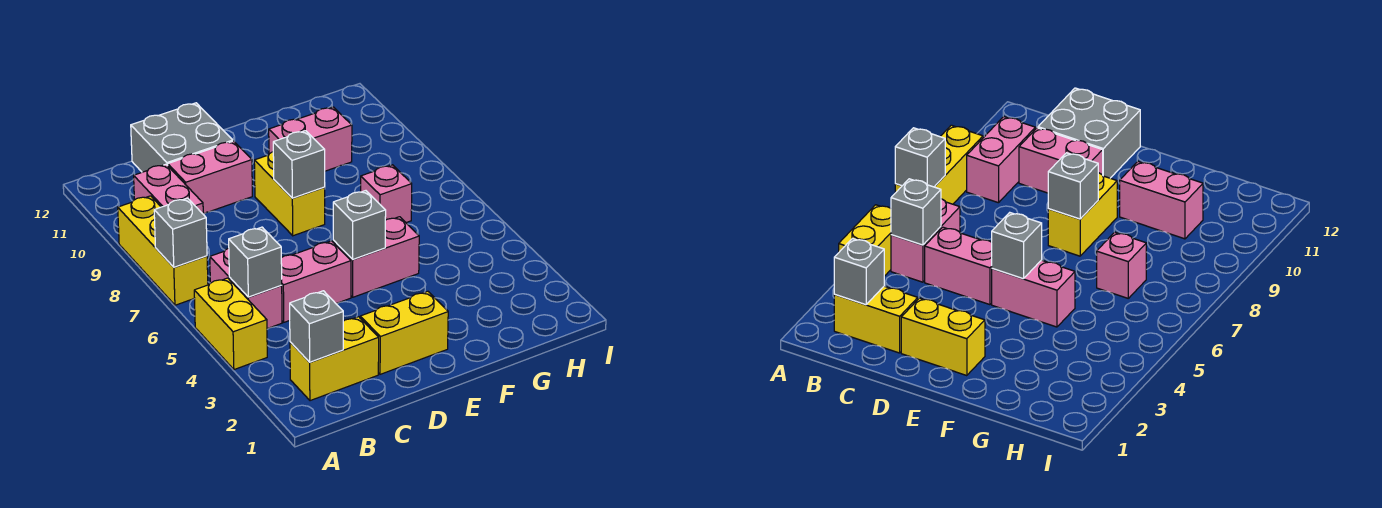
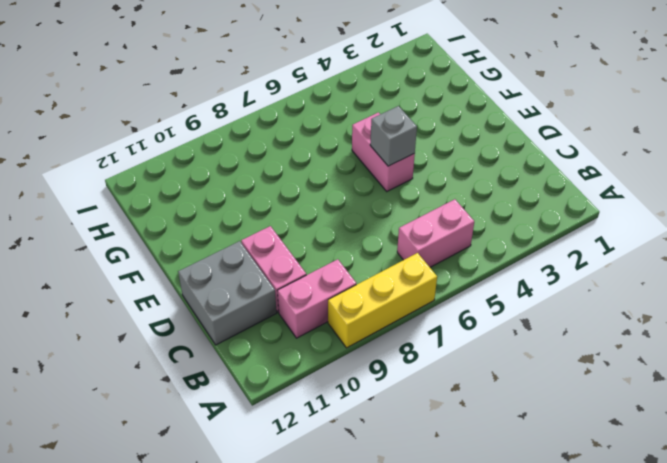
none -> yellow 1x2 brick [194,278,267,370]
none -> yellow 1x2 brick [290,317,379,401]
none -> pink 1x2 brick [281,241,351,322]

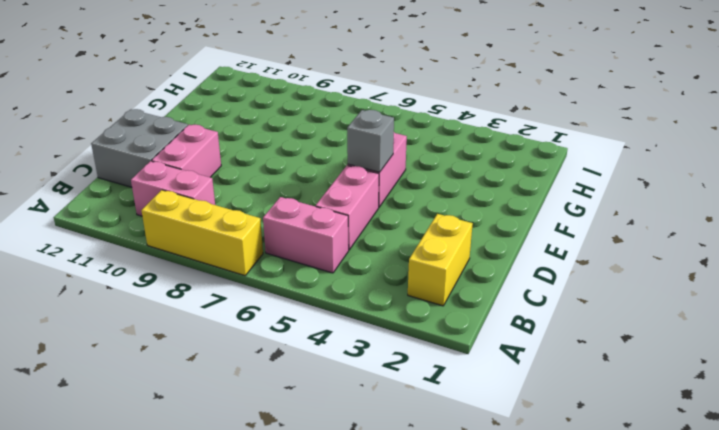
none -> yellow 1x2 brick [194,278,267,370]
none -> yellow 1x2 brick [360,291,448,374]
none -> yellow 1x2 brick [254,152,325,236]

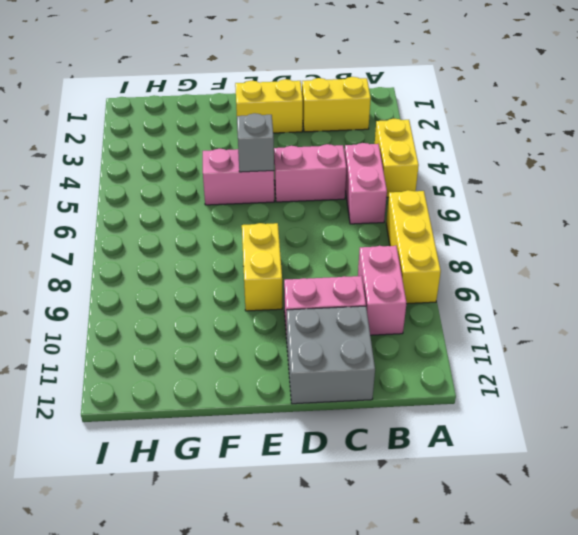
none -> pink 1x2 brick [269,107,352,171]
none -> pink 1x1 brick [361,165,412,223]
none -> grey 1x1 brick [154,198,207,267]

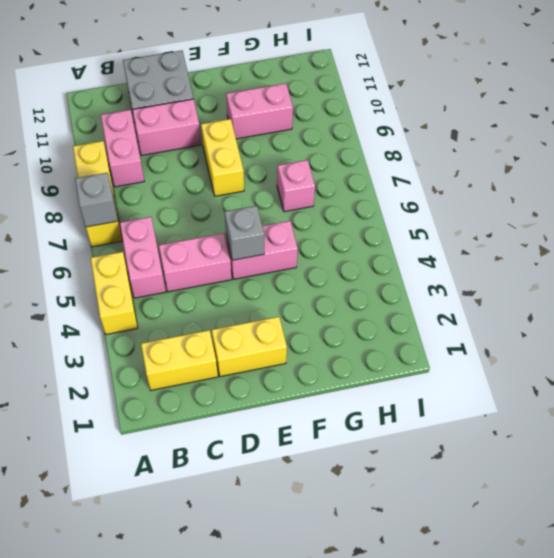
none -> grey 1x1 brick [290,291,343,362]
none -> grey 1x1 brick [229,227,282,297]
none -> grey 1x1 brick [273,131,325,198]

